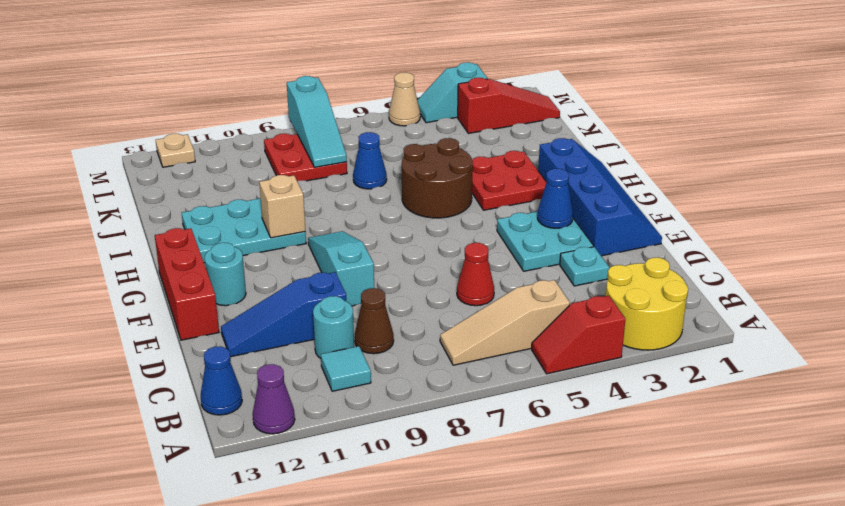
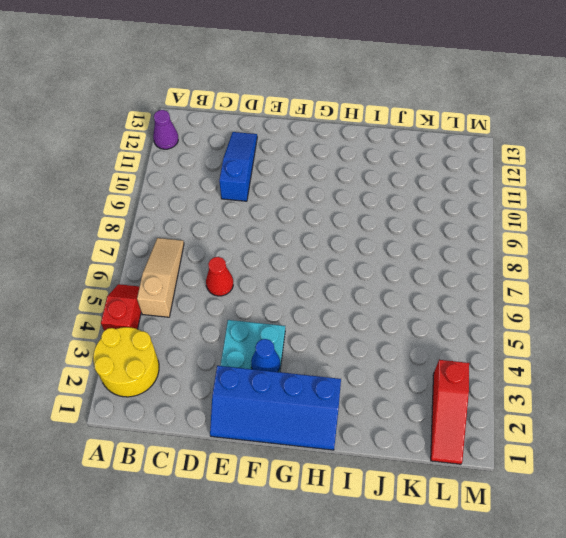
none -> cyan 1x1 tile [321,346,371,391]
none -> blue 1x1 cone [201,346,242,415]
none -> brown 1x1 cone [355,288,394,354]

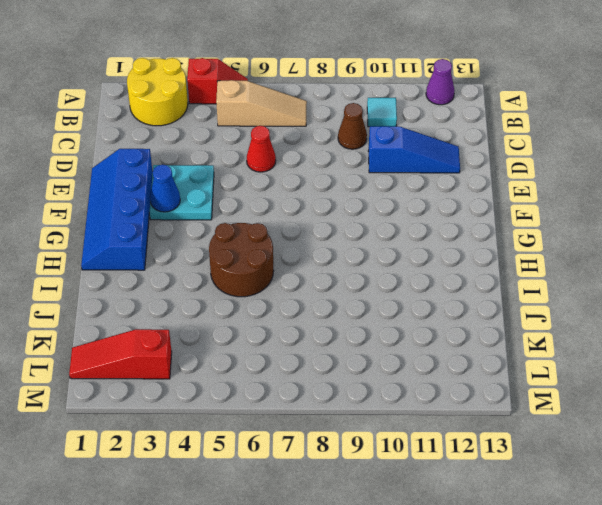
none -> blue 1x1 cone [201,346,242,415]
none -> cyan 1x1 round brick [313,296,354,358]
none -> cyan 1x1 plate [560,247,609,286]

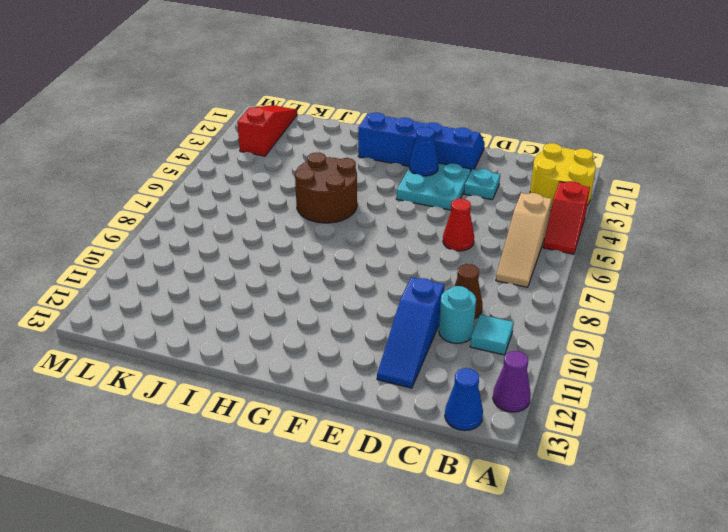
none -> cyan 1x3 slope [308,231,374,306]
none -> red 1x3 brick [155,228,219,340]
none -> cyan 1x1 round brick [205,243,246,306]

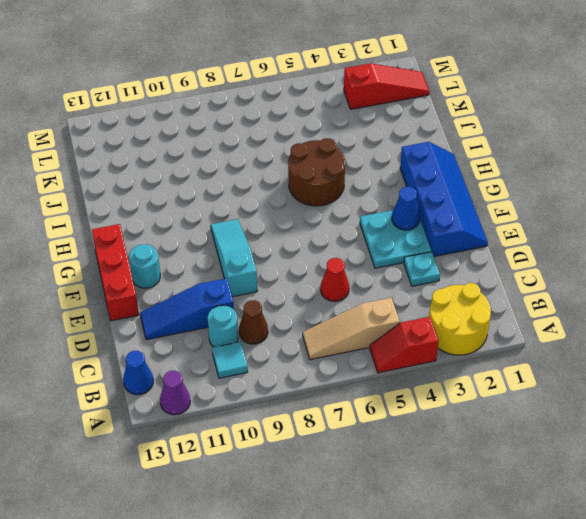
none -> red 2x2 plate [472,151,547,210]
none -> cyan 2x3 plate [182,198,306,263]
none -> blue 1x1 cone [353,132,387,189]

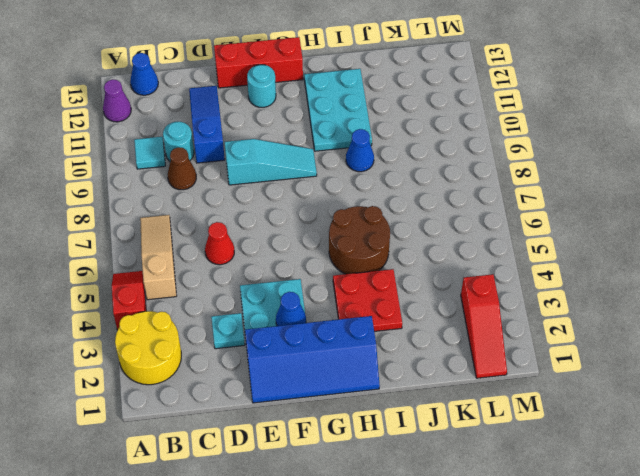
blue 1x1 cone [346,129,374,172] -> blue 1x1 cone moved to [353,132,387,189]
none -> red 2x2 plate [264,134,347,181]
none -> cyan 1x2 slope [417,62,487,123]
none -> tan 1x1 cone [389,73,420,126]

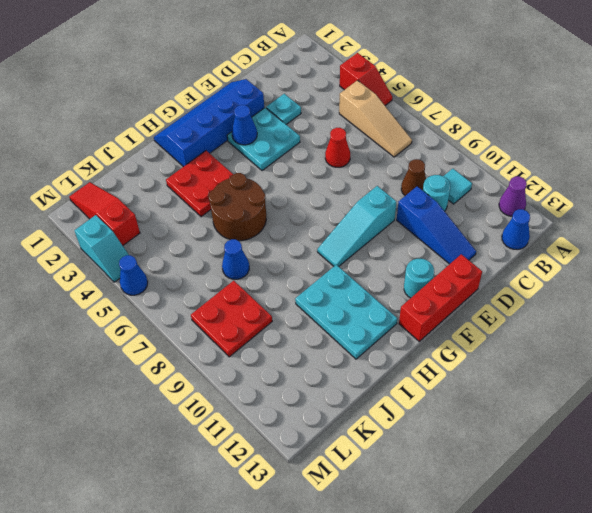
blue 1x1 cone [119,255,148,295] -> tan 1x1 cone [389,73,420,126]
none -> yellow 2x2 round brick [606,257,688,350]
none -> tan 1x1 plate [156,134,195,167]
none -> tan 1x1 brick [259,175,305,238]

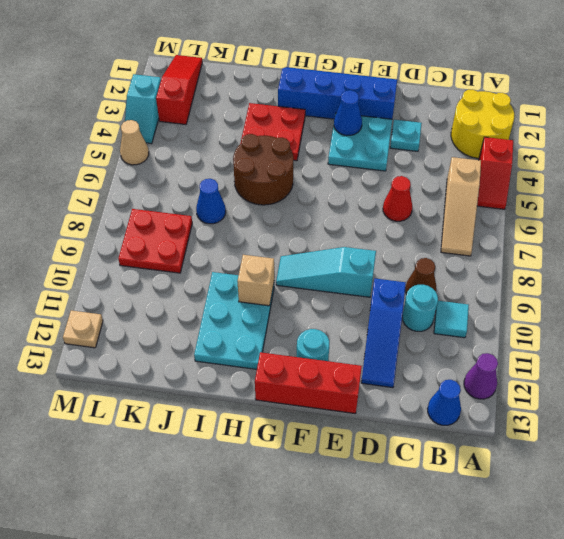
none -> cyan 1x3 slope [287,76,347,167]

